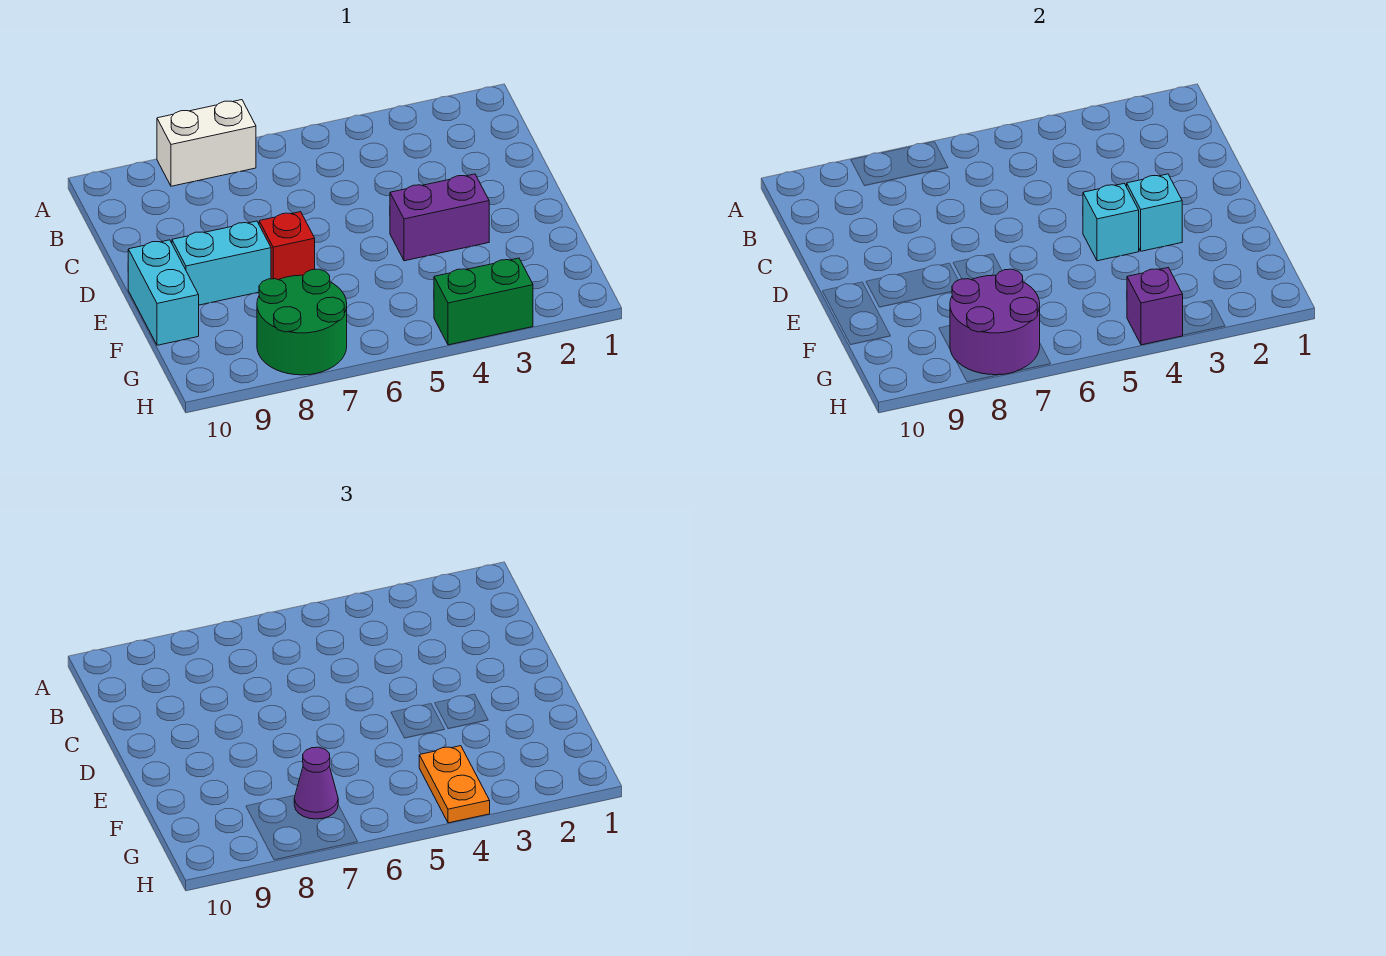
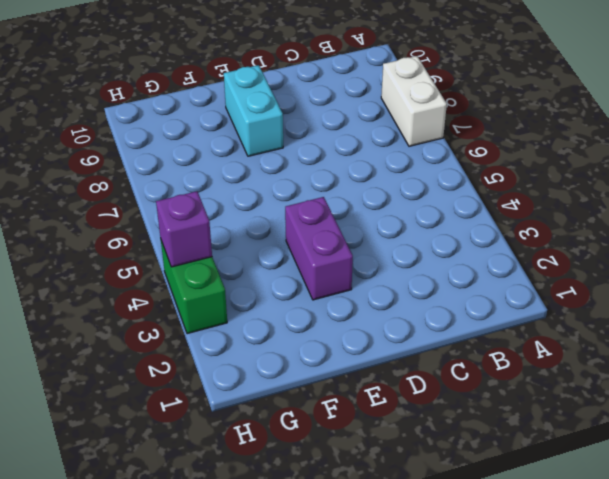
none -> red 1x1 brick [259,212,315,280]
none -> cyan 1x2 brick [128,240,199,345]
none -> green 2x2 round brick [257,269,347,375]

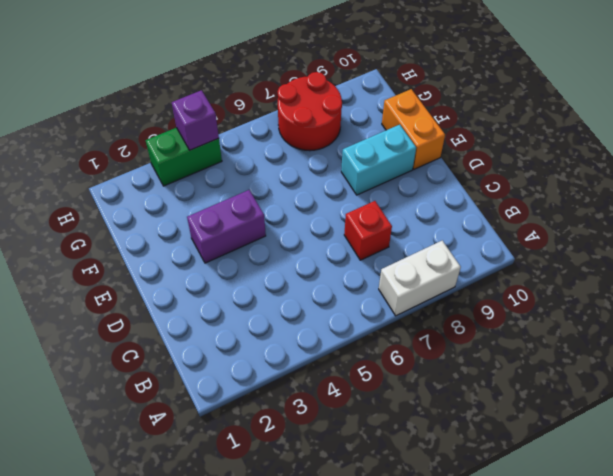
red 1x1 brick [344,201,392,260] -> red 1x1 brick moved to [259,212,315,280]
orange 1x2 brick [382,89,445,169] -> cyan 1x2 brick [128,240,199,345]
red 2x2 round brick [277,72,342,151] -> green 2x2 round brick [257,269,347,375]
none -> cyan 1x1 brick [1127,174,1182,251]
none -> cyan 1x1 brick [1083,183,1139,261]
none -> purple 2x2 round brick [950,269,1040,375]

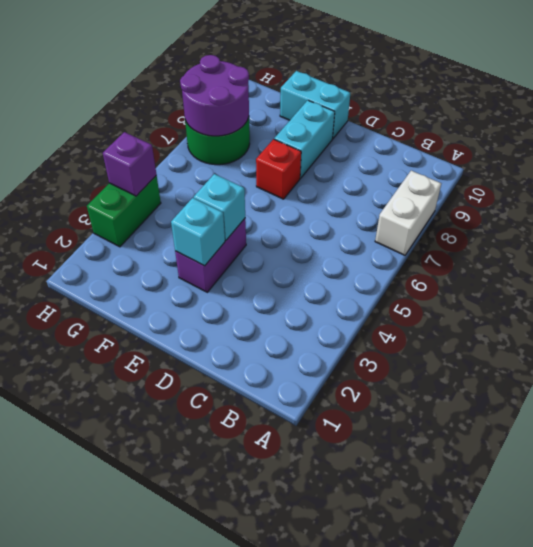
none -> orange 1x2 plate [419,746,490,823]
none -> purple 1x1 cone [294,747,338,819]

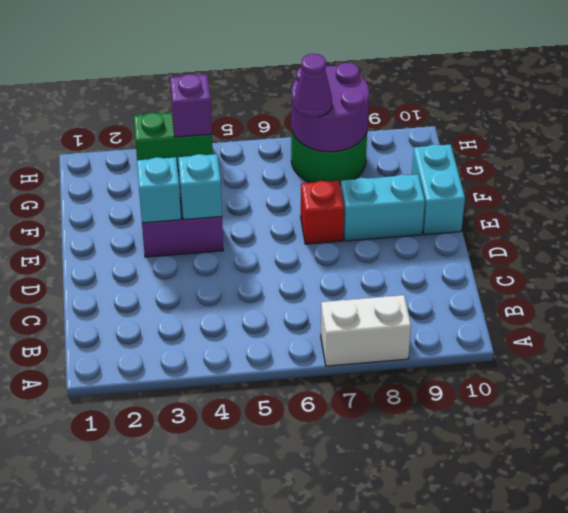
none -> orange 1x2 plate [419,746,490,823]

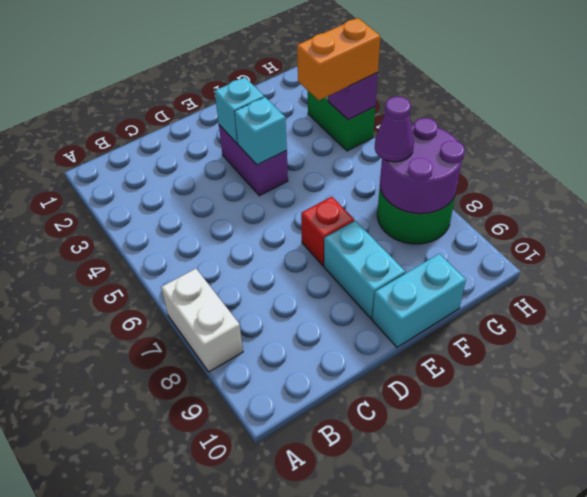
orange 1x2 brick [297,18,380,100] -> orange 1x2 plate [419,746,490,823]

